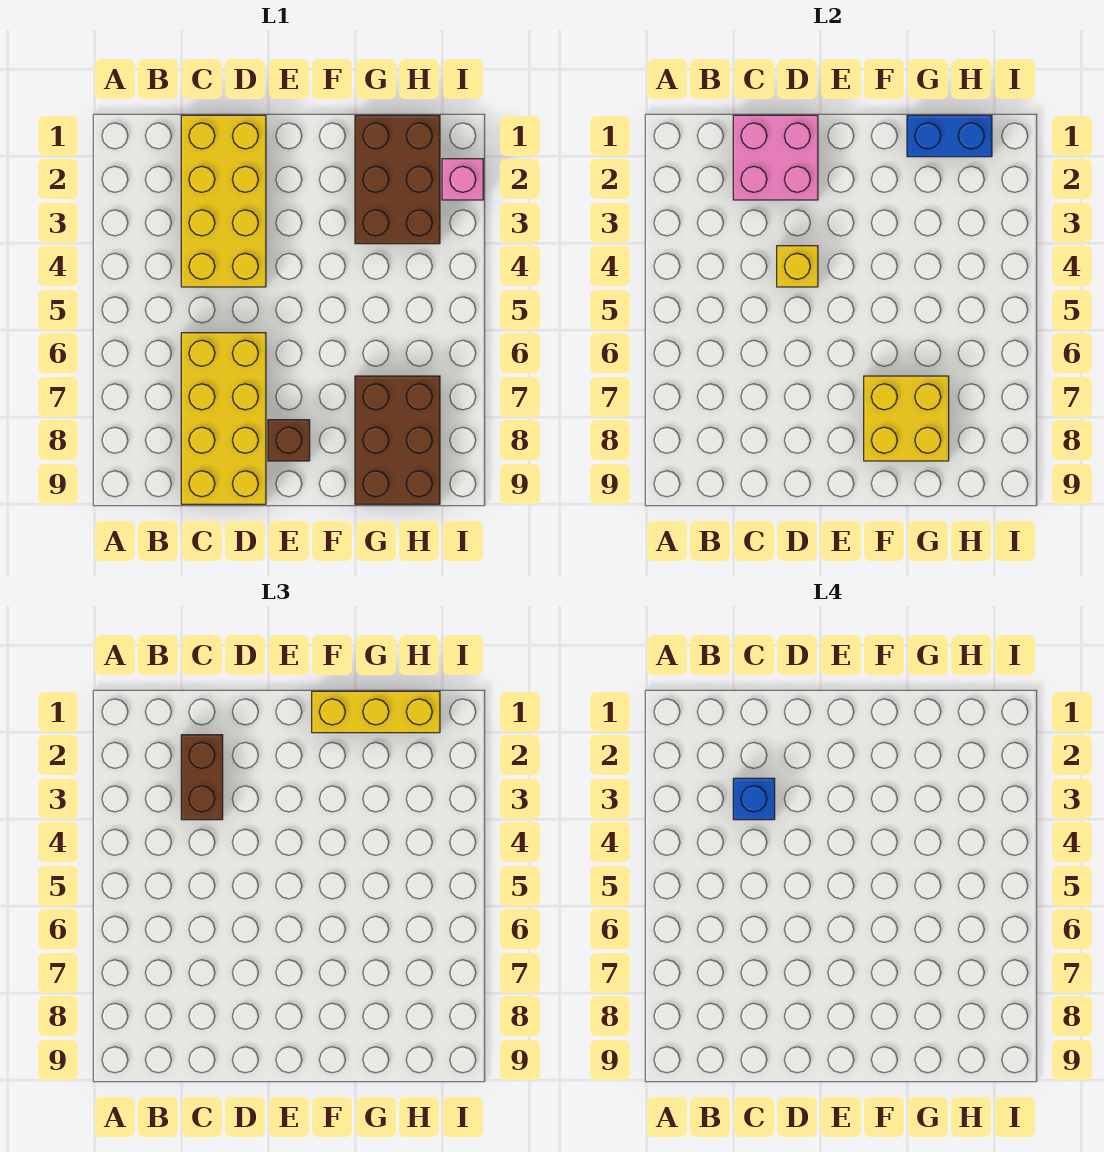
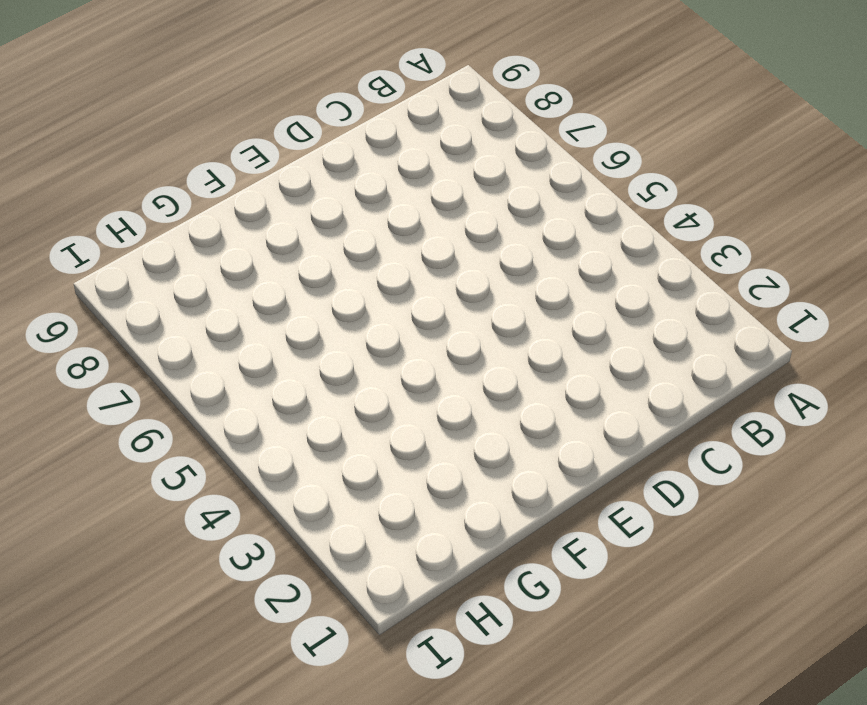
none -> yellow 2x4 brick [181,115,266,287]
none -> yellow 2x4 brick [181,333,266,504]
none -> brown 1x1 brick [268,420,310,461]

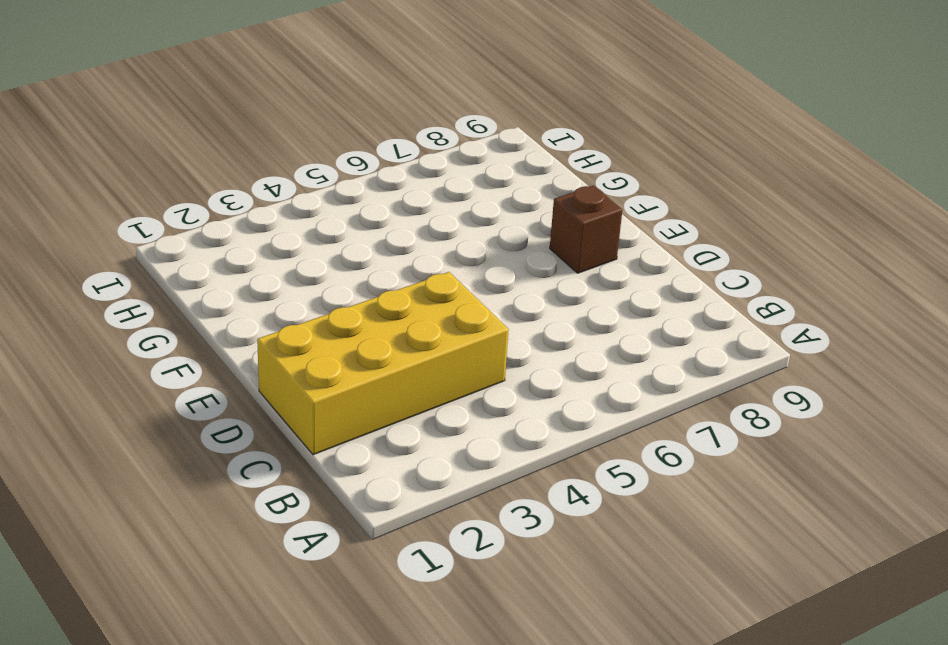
none -> yellow 2x4 brick [181,333,266,504]
none -> brown 2x3 brick [355,115,440,244]
none -> brown 2x3 brick [355,376,440,504]

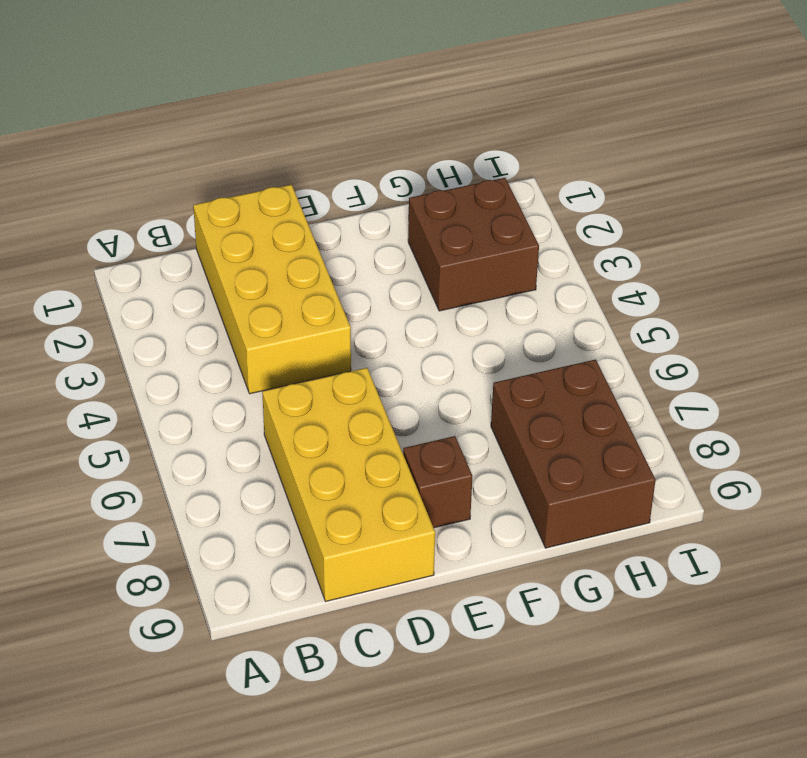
brown 2x2 brick [408,178,539,311] -> brown 2x3 brick [355,115,440,244]
none -> pink 1x1 brick [442,159,483,200]
none -> pink 2x2 brick [733,115,818,200]
none -> yellow 1x1 brick [777,246,818,287]

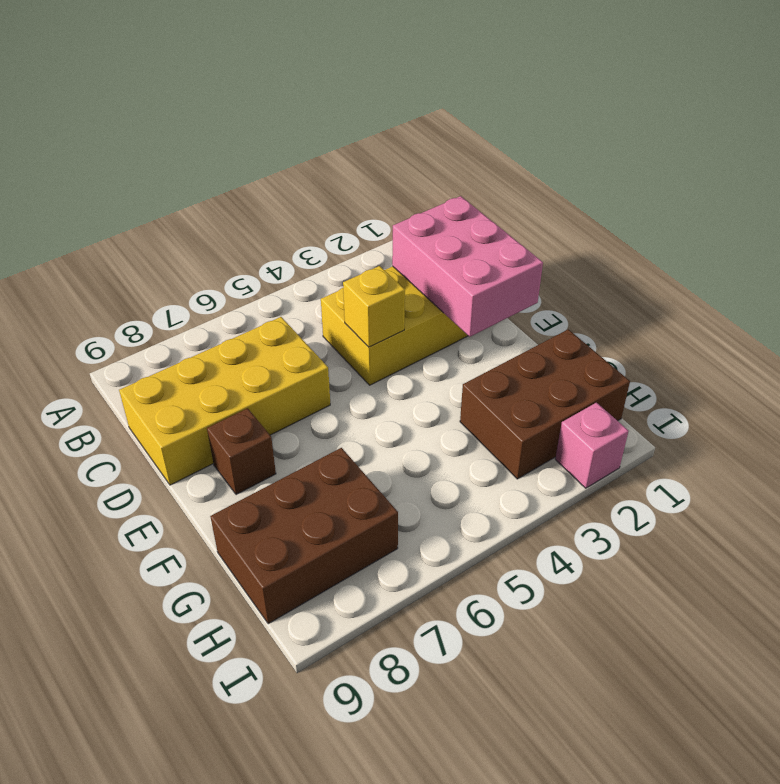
pink 2x3 brick [392,196,543,337] -> pink 2x2 brick [733,115,818,200]
none -> yellow 2x2 brick [864,376,949,461]
none -> blue 1x2 brick [907,115,992,157]
none -> brown 1x2 brick [181,735,223,820]

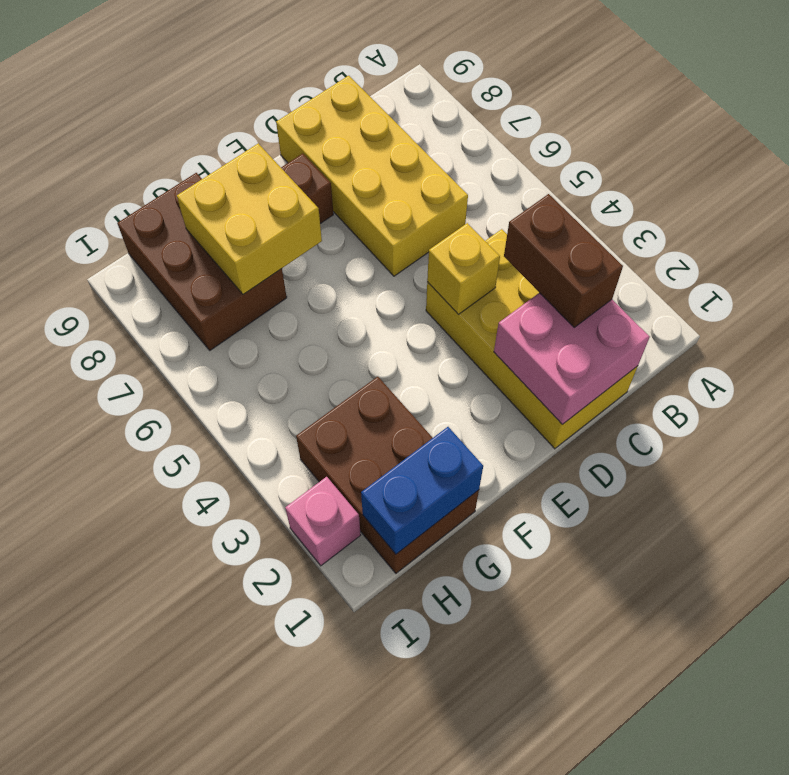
none -> yellow 1x3 brick [312,691,440,733]
none -> blue 1x1 brick [733,778,775,820]

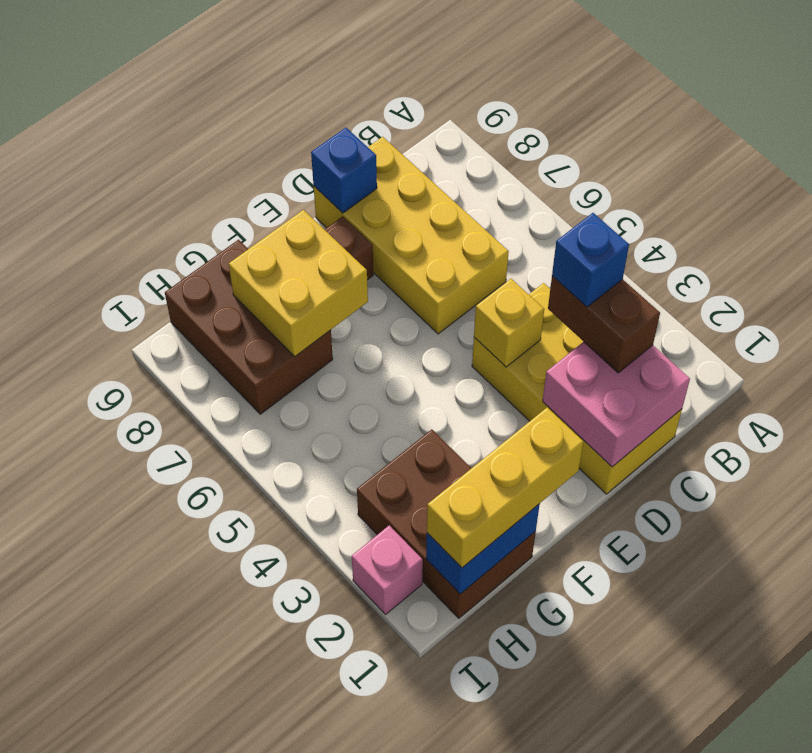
blue 1x1 brick [311,128,377,213] -> none

